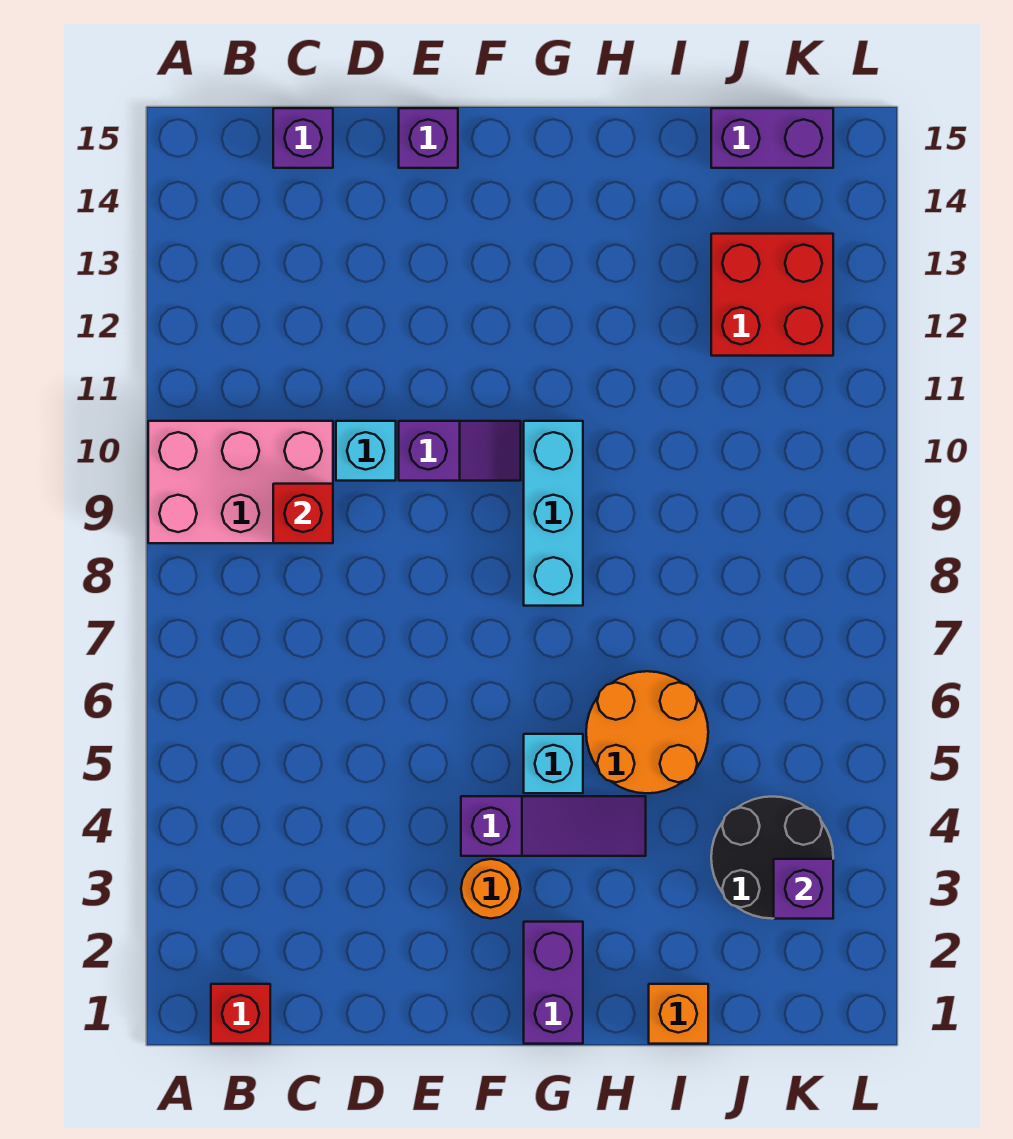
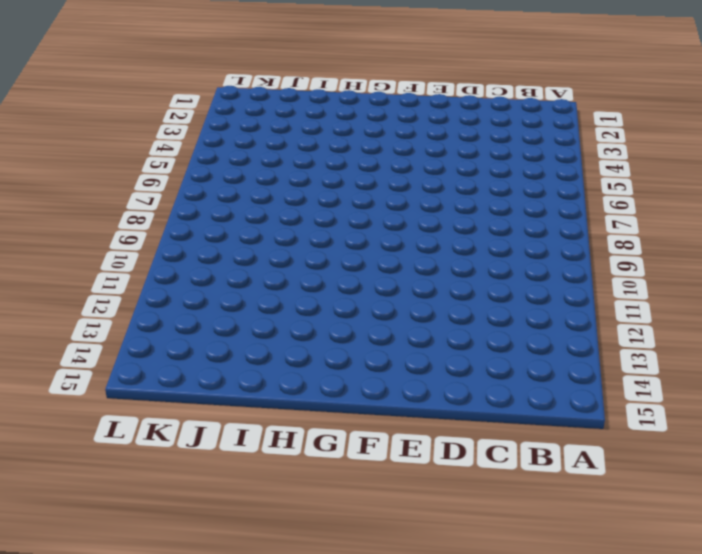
none -> pink 2x3 brick [148,421,333,543]
none -> red 1x1 brick [211,984,270,1044]
none -> purple 1x1 brick [273,108,333,168]

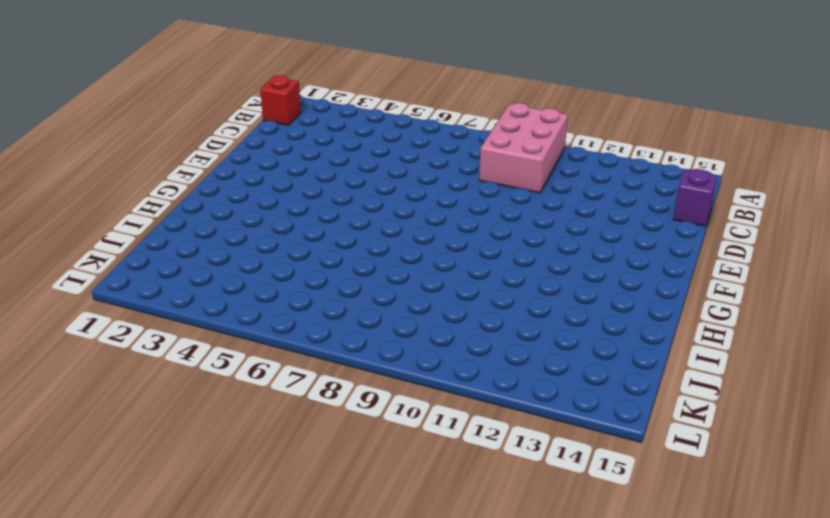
none -> cyan 1x1 brick [336,421,396,481]
none -> purple 1x2 slope [399,421,521,481]
none -> purple 1x1 brick [399,108,458,168]

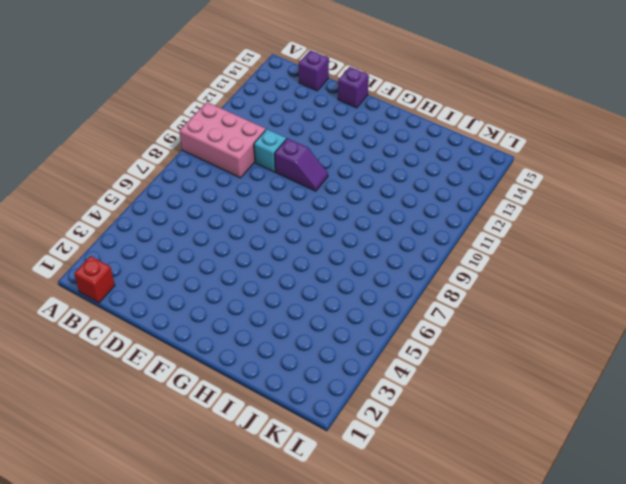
none -> orange 1x1 round brick [461,859,521,919]
none -> purple 1x3 slope [461,796,646,856]
none -> purple 1x2 brick [524,922,583,1044]

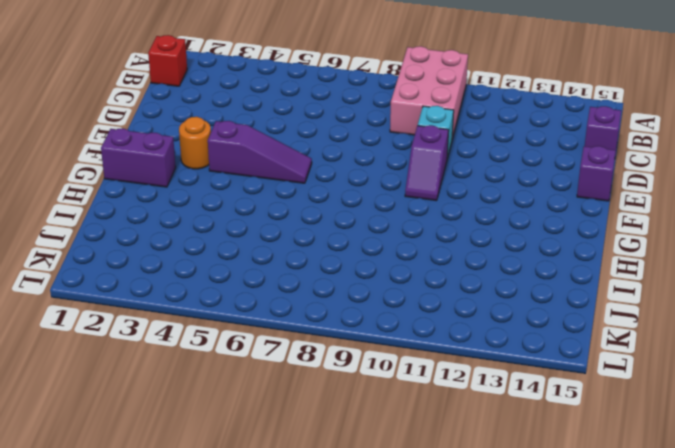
purple 1x3 slope [208,121,312,183] -> purple 1x3 slope turned to [461,796,646,856]
none -> cyan 1x1 brick [524,734,583,793]
none -> cyan 1x3 brick [524,421,583,606]
none -> orange 2x2 round brick [586,671,708,793]

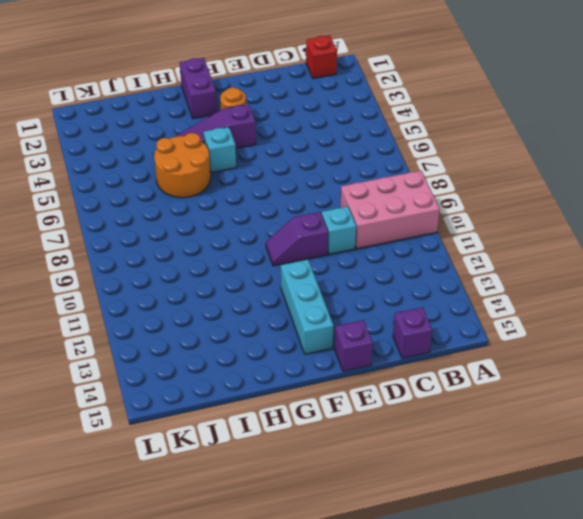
cyan 1x3 brick [281,259,333,354] -> cyan 1x3 brick moved to [524,421,583,606]
none -> orange 1x1 brick [649,984,708,1044]
none -> black 2x2 round brick [711,796,833,919]
none -> red 2x2 brick [711,234,833,356]

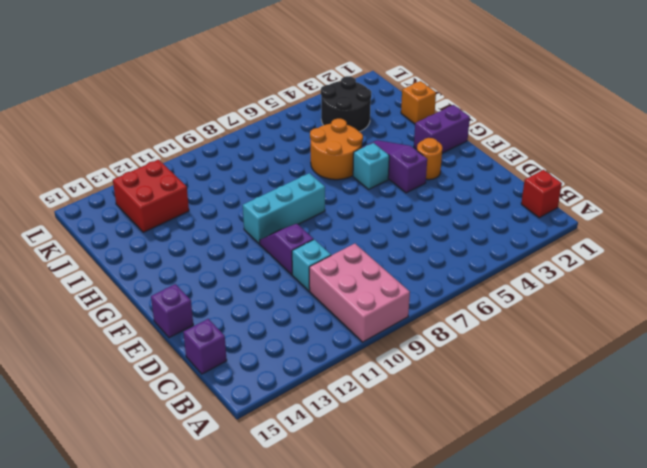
none -> purple 1x2 brick [711,108,833,168]
none -> red 1x1 brick [273,484,333,543]
none -> purple 1x1 brick [774,859,833,919]

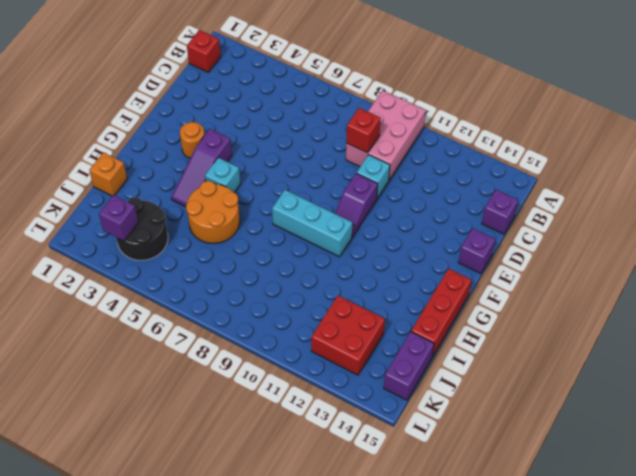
red 1x3 brick [411,269,471,357] -> none
none -> purple 1x2 brick [524,922,583,1044]

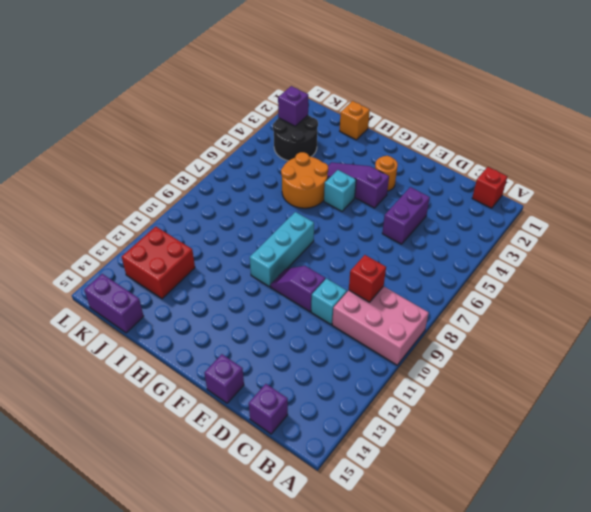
purple 1x2 brick [382,187,430,244] -> purple 1x2 brick moved to [524,922,583,1044]

